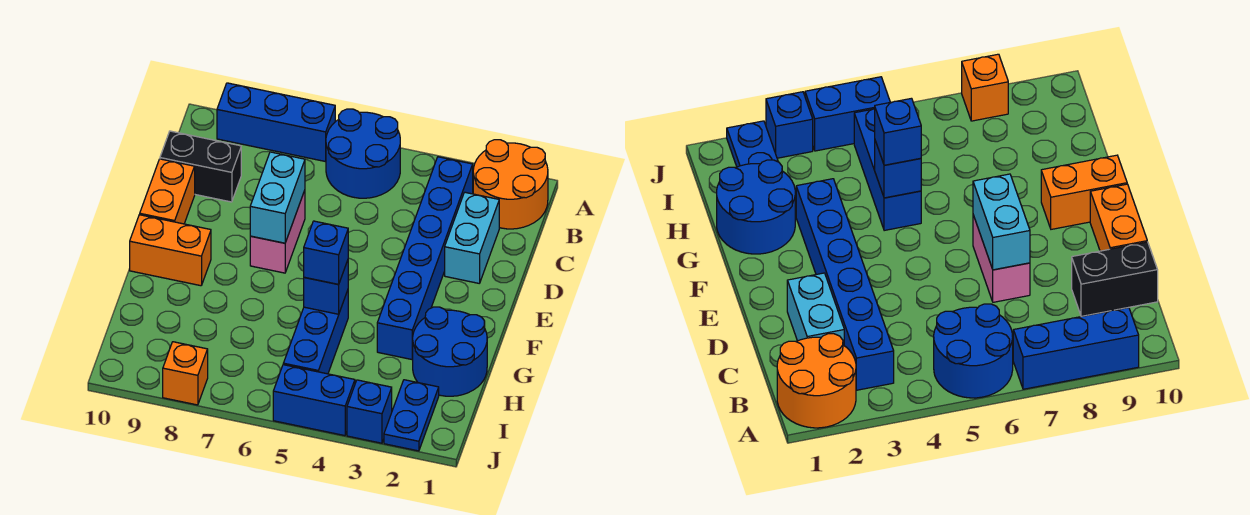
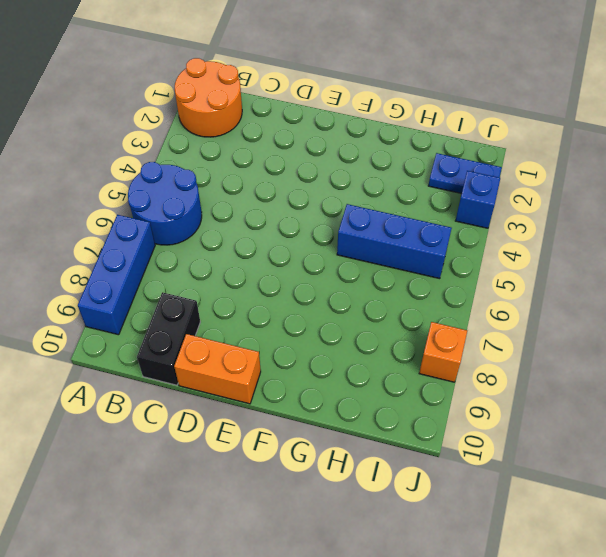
none -> blue 1x6 brick [377,157,473,359]
none -> cyan 1x2 brick [445,192,499,283]
none -> pink 1x2 brick [250,190,305,273]

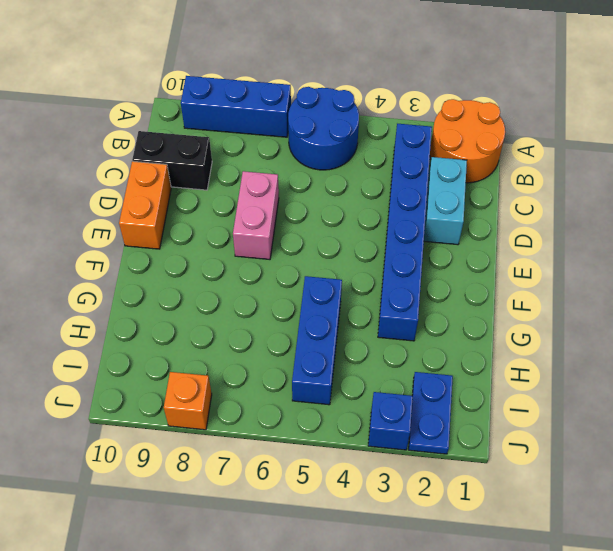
none -> orange 1x2 brick [130,215,211,286]
none -> blue 2x2 round brick [412,307,487,396]
none -> blue 1x2 brick [273,365,355,436]

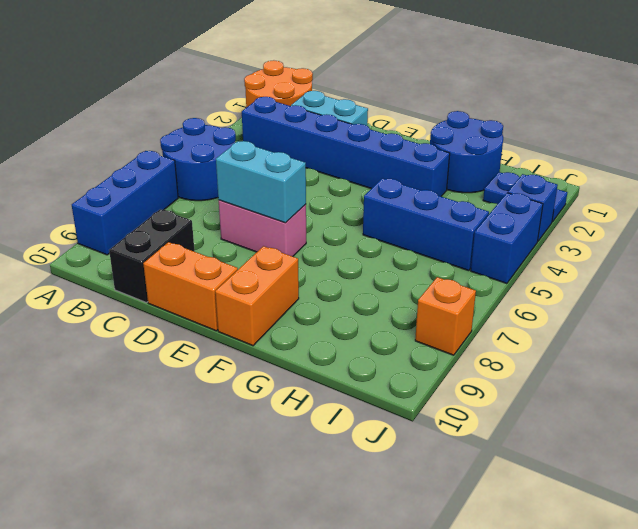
none -> blue 1x1 brick [304,260,348,314]
none -> blue 1x1 brick [304,221,348,284]

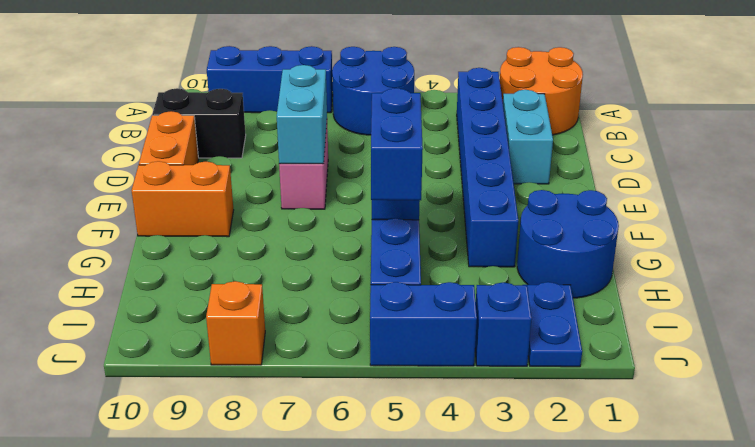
blue 1x2 brick [371,88,423,200] -> blue 1x1 brick [304,221,348,284]

